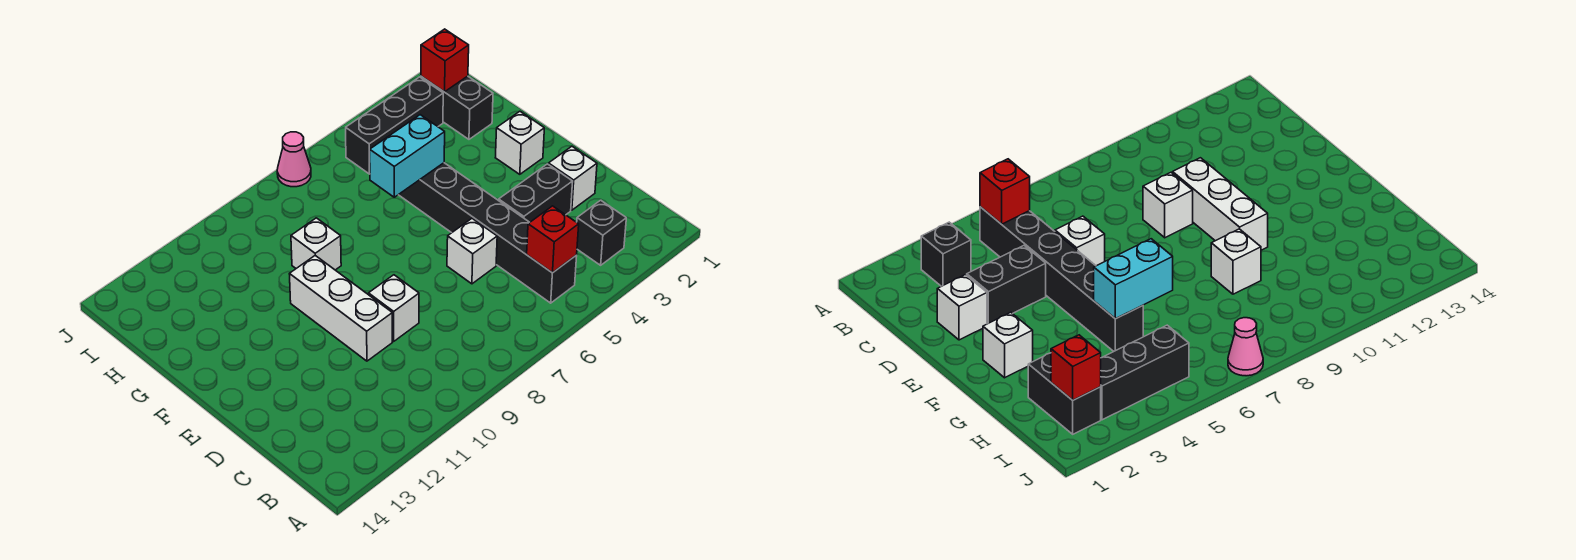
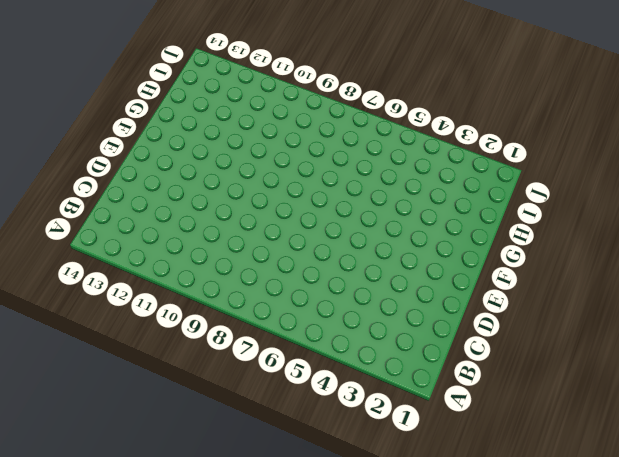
none -> black 1x1 brick [577,200,626,265]
none -> black 1x6 brick [399,163,577,303]
none -> white 1x1 brick [548,146,597,210]

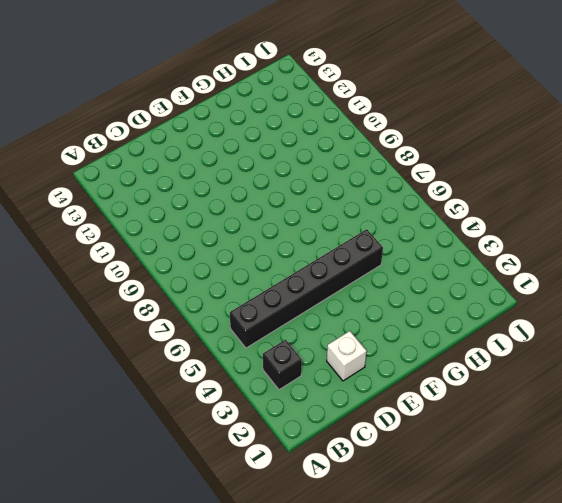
none -> black 1x2 brick [499,164,573,222]
none -> white 1x1 brick [447,219,497,284]
none -> white 1x1 brick [368,275,419,341]

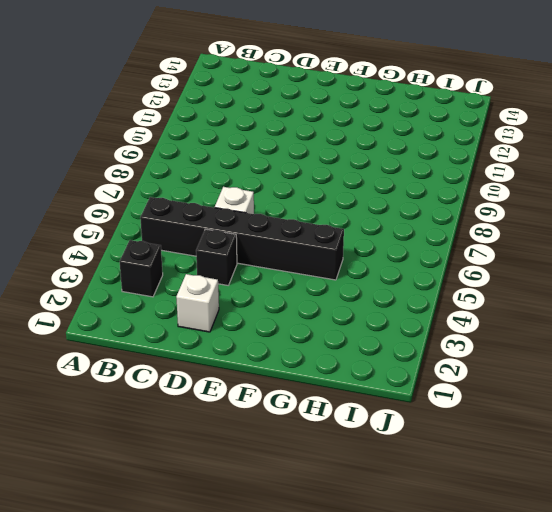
black 1x1 brick [196,229,237,285] -> black 1x2 brick [499,164,573,222]
none -> white 1x1 brick [368,275,419,341]
none -> white 1x3 brick [290,256,392,361]
none -> white 1x1 brick [495,111,544,174]

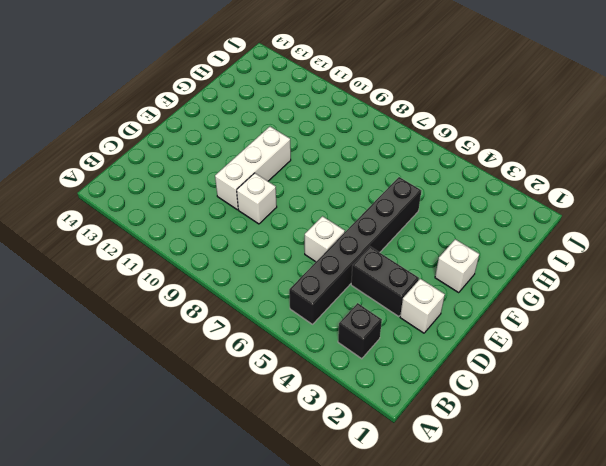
none -> white 1x1 brick [291,218,341,270]
none -> black 1x2 brick [421,76,493,139]
none -> black 1x3 brick [346,77,443,174]

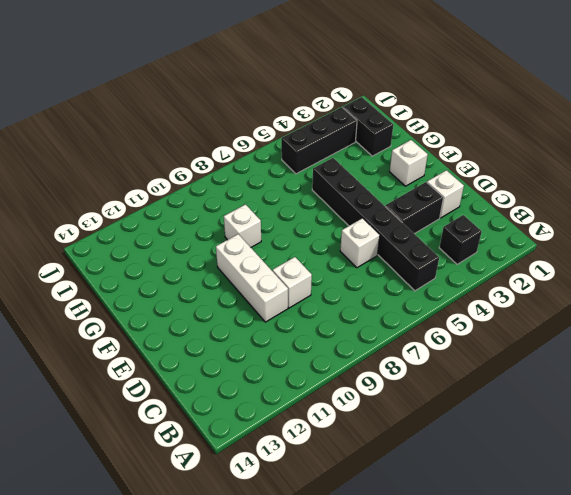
none -> pink 1x1 cone [277,132,311,187]
none -> red 1x1 brick [527,206,579,273]
none -> cyan 1x2 brick [370,115,445,197]

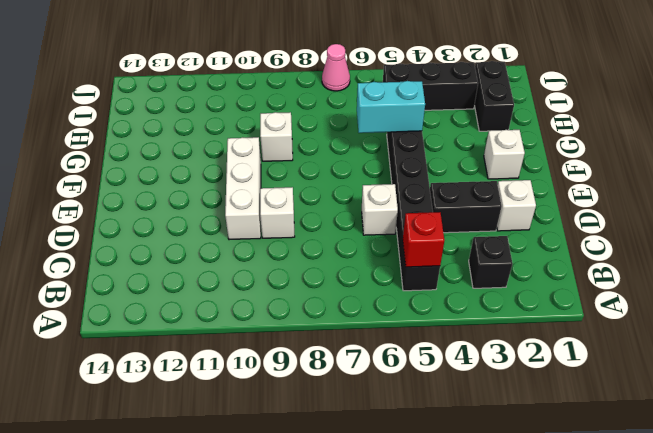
none -> red 1x1 brick [421,29,469,92]

